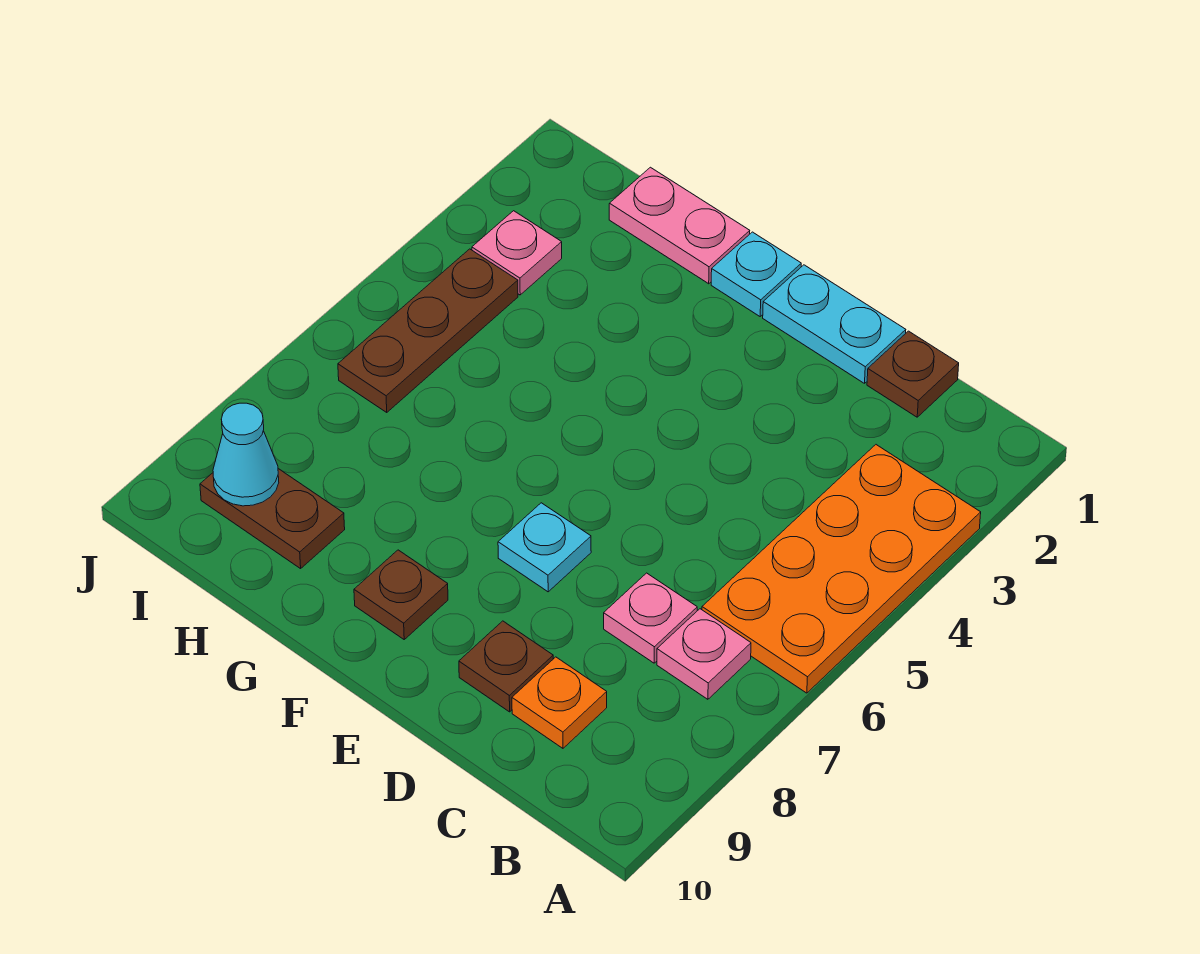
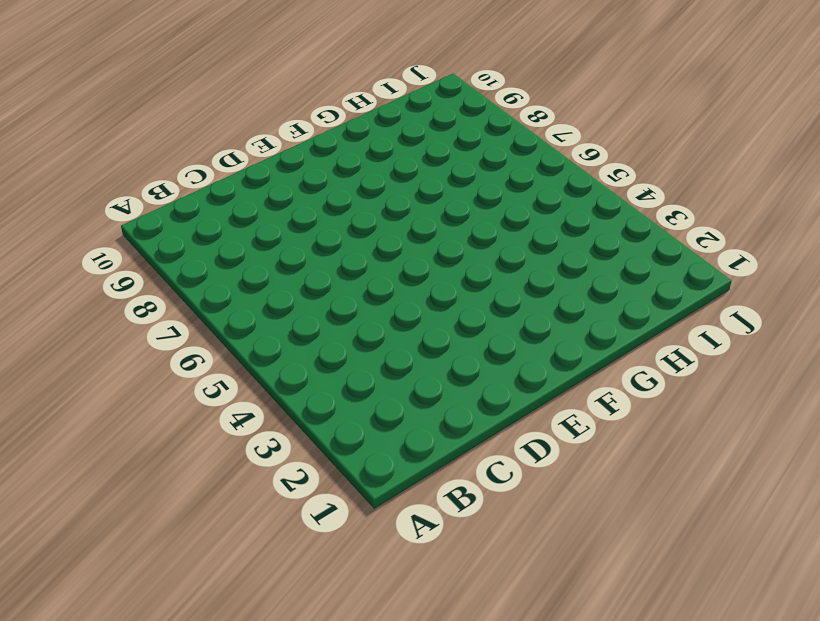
none -> orange 2x4 plate [702,445,981,693]
none -> pink 1x1 plate [657,609,751,699]
none -> brown 1x1 plate [867,331,959,417]

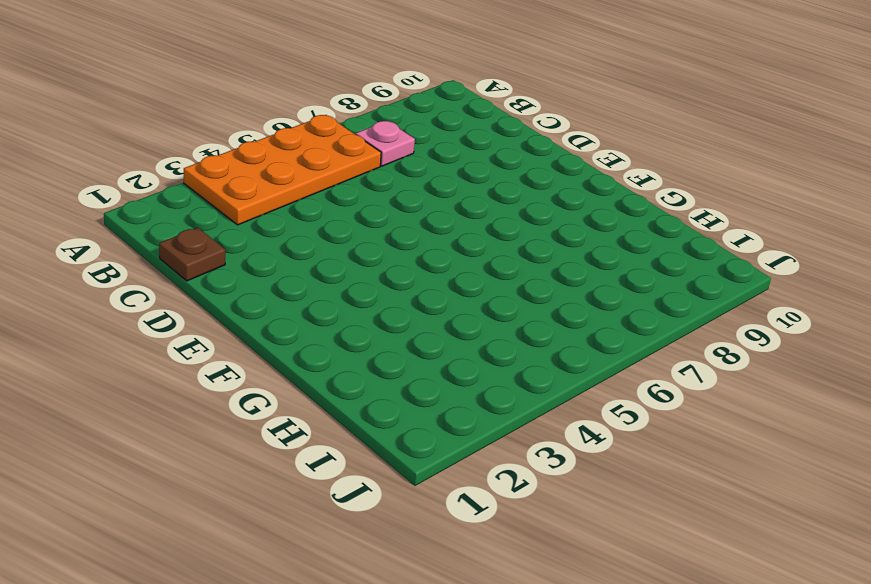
none -> pink 1x1 plate [604,573,697,663]
none -> orange 1x1 plate [512,657,607,748]
none -> cyan 1x2 plate [763,265,906,383]

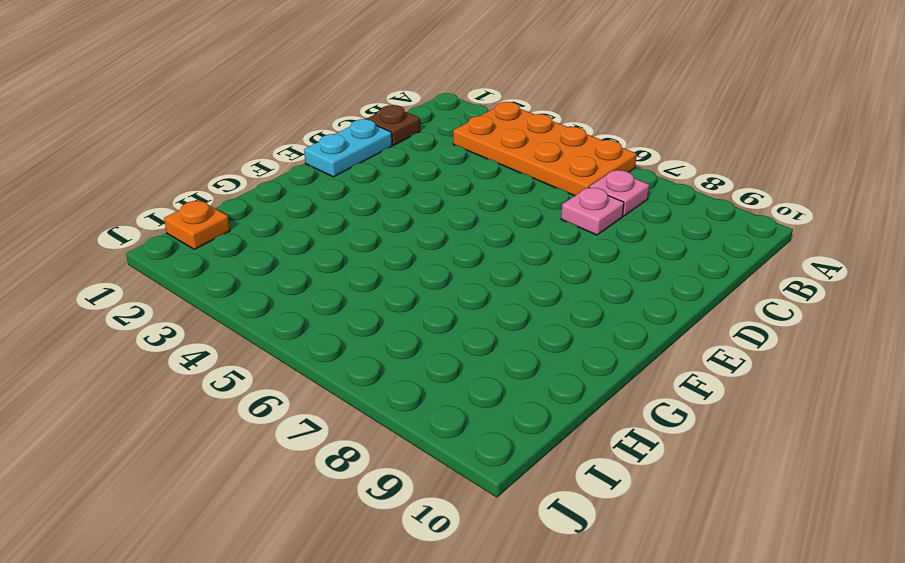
orange 1x1 plate [164,200,230,249] -> orange 1x1 plate moved to [512,657,607,748]
none -> brown 1x1 plate [459,621,553,712]
none -> cyan 1x1 plate [498,503,591,592]
none -> cyan 1x1 plate [711,232,801,316]

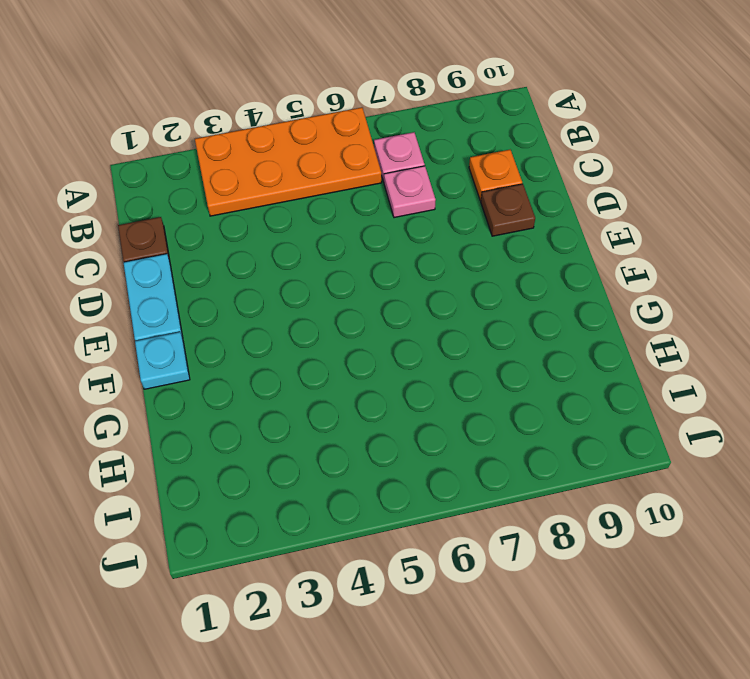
none -> cyan 1x1 plate [498,503,591,592]
none -> brown 1x1 plate [354,550,448,639]
none -> pink 1x2 plate [609,167,750,284]

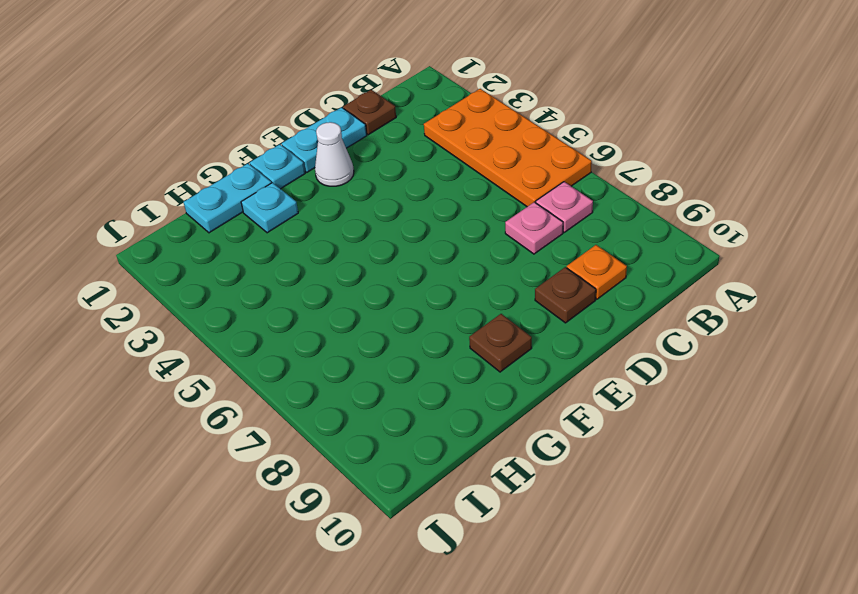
white 1x1 cone [315,122,354,186] -> none
cyan 1x2 plate [184,164,271,233] -> pink 1x2 plate [609,167,750,284]
cyan 1x1 plate [241,183,298,233] -> cyan 1x1 plate moved to [498,503,591,592]
none -> brown 1x2 plate [200,469,345,569]
none -> pink 1x1 plate [472,211,562,295]
none -> brown 1x3 plate [338,249,518,412]

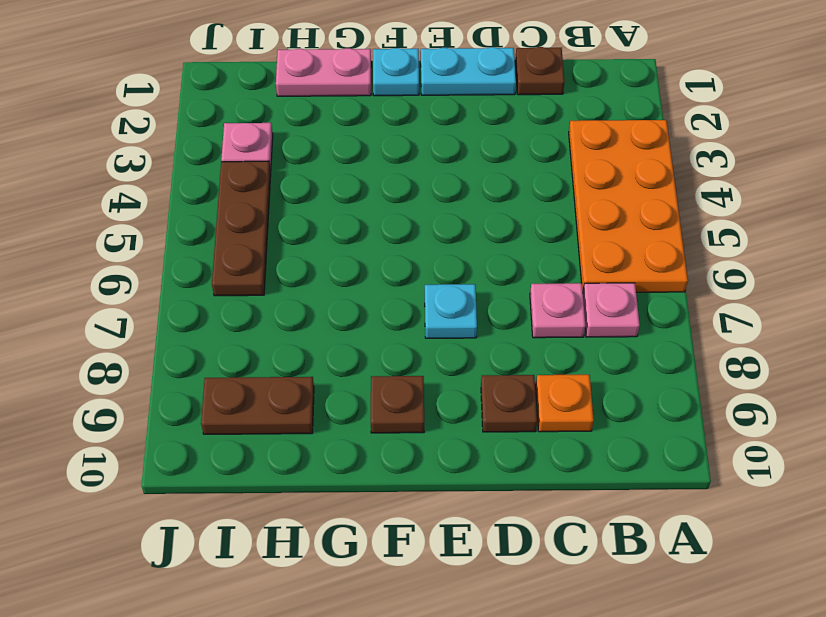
none -> cyan 1x1 cone [213,403,279,506]

